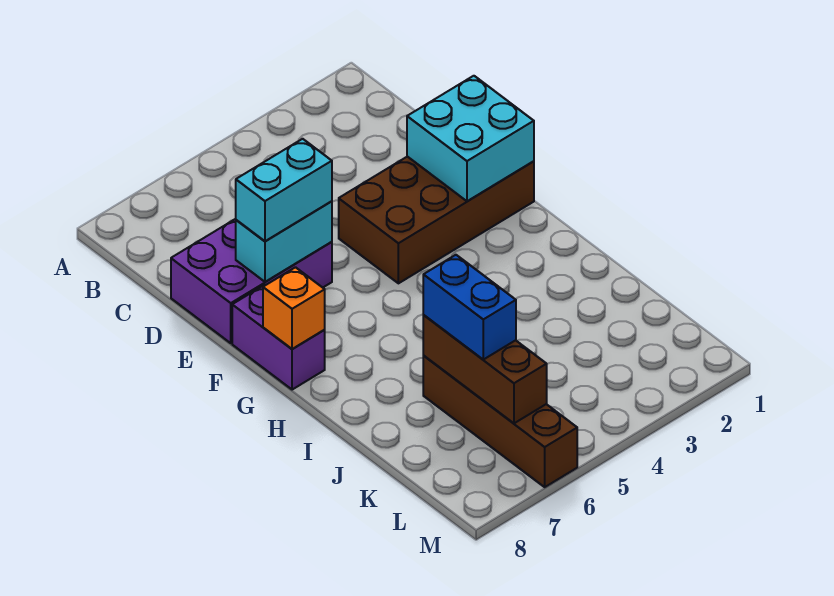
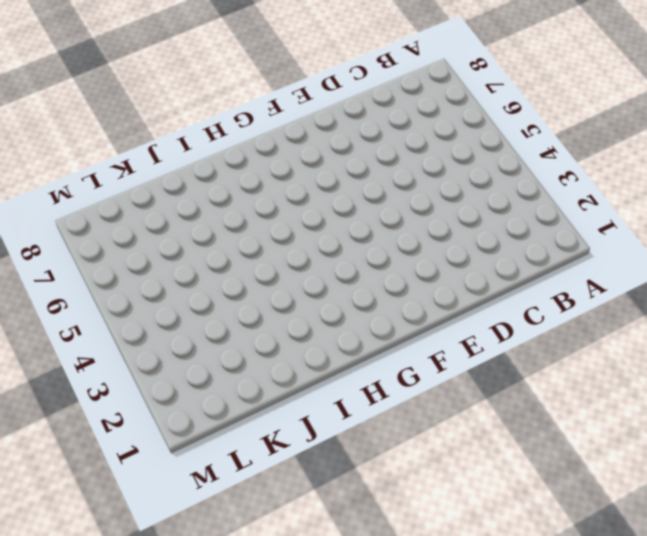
none -> purple 2x3 brick [171,219,332,343]
none -> brown 2x4 brick [339,157,534,283]

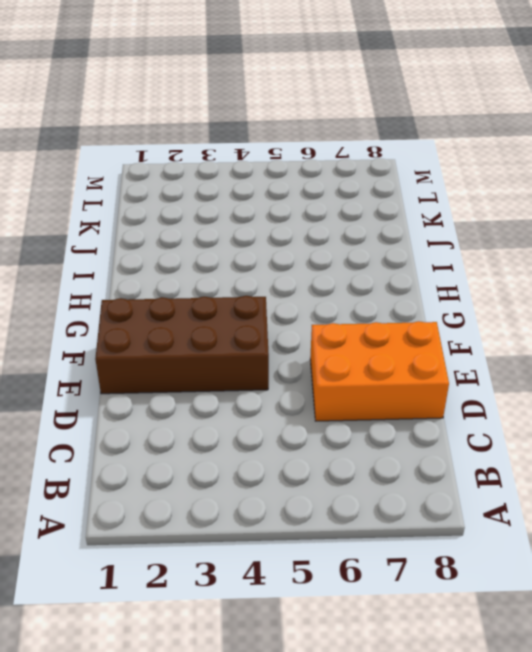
orange 2x3 brick [310,321,449,421] -> purple 2x3 brick [171,219,332,343]
none -> purple 1x2 brick [232,285,325,390]
none -> brown 1x4 brick [423,356,577,487]

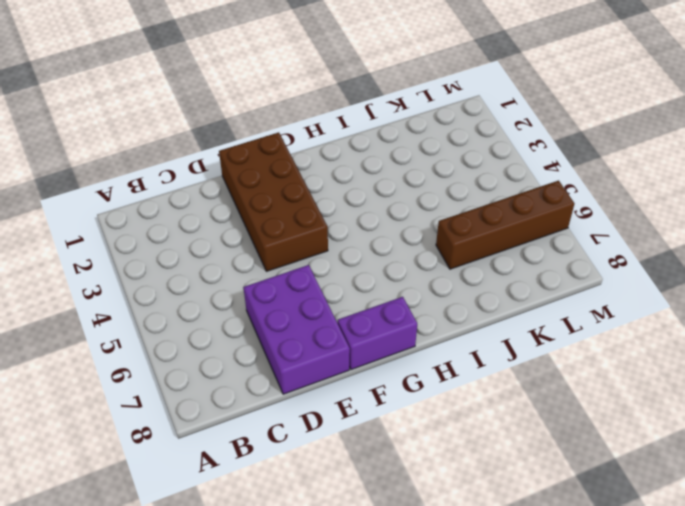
none -> cyan 2x2 brick [407,76,534,201]
none -> cyan 1x2 brick [236,201,332,282]

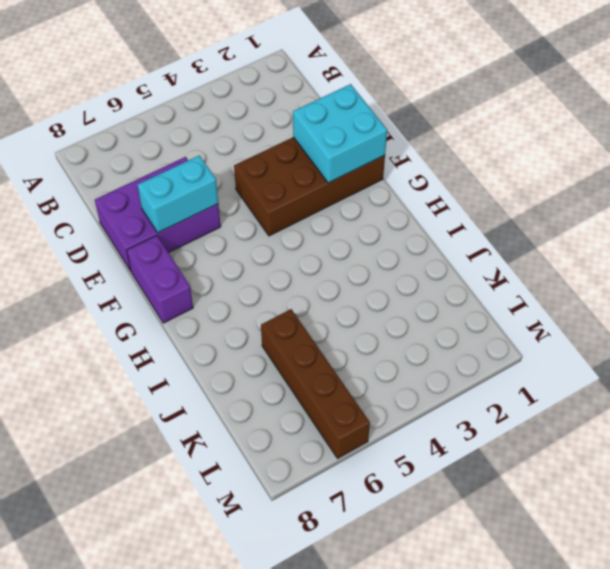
none -> orange 1x1 brick [263,267,325,349]
none -> brown 1x3 brick [423,315,547,423]

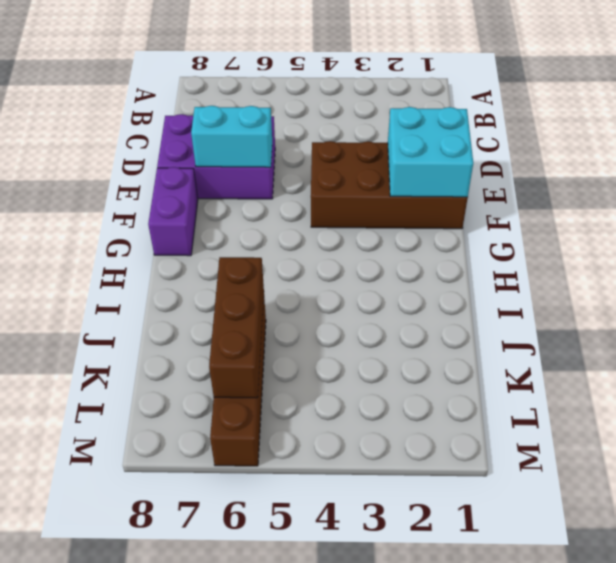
none -> orange 1x1 brick [263,267,325,349]
none -> cyan 1x2 brick [236,139,332,241]

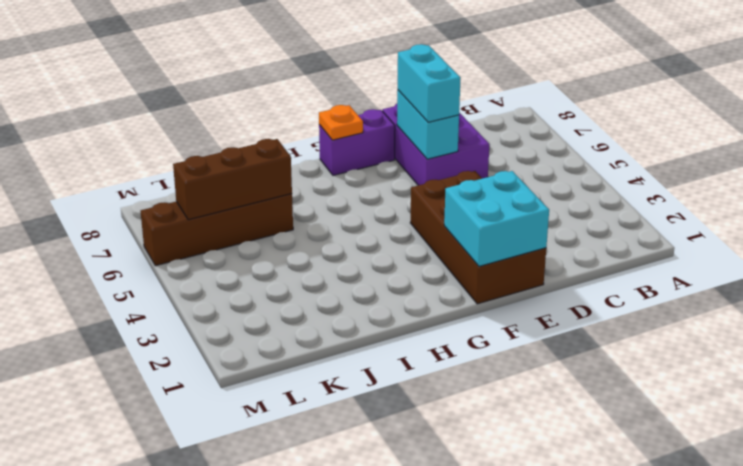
orange 1x1 plate [319,105,363,140] -> orange 1x1 brick [263,267,325,349]
none -> blue 1x2 brick [423,255,516,360]

